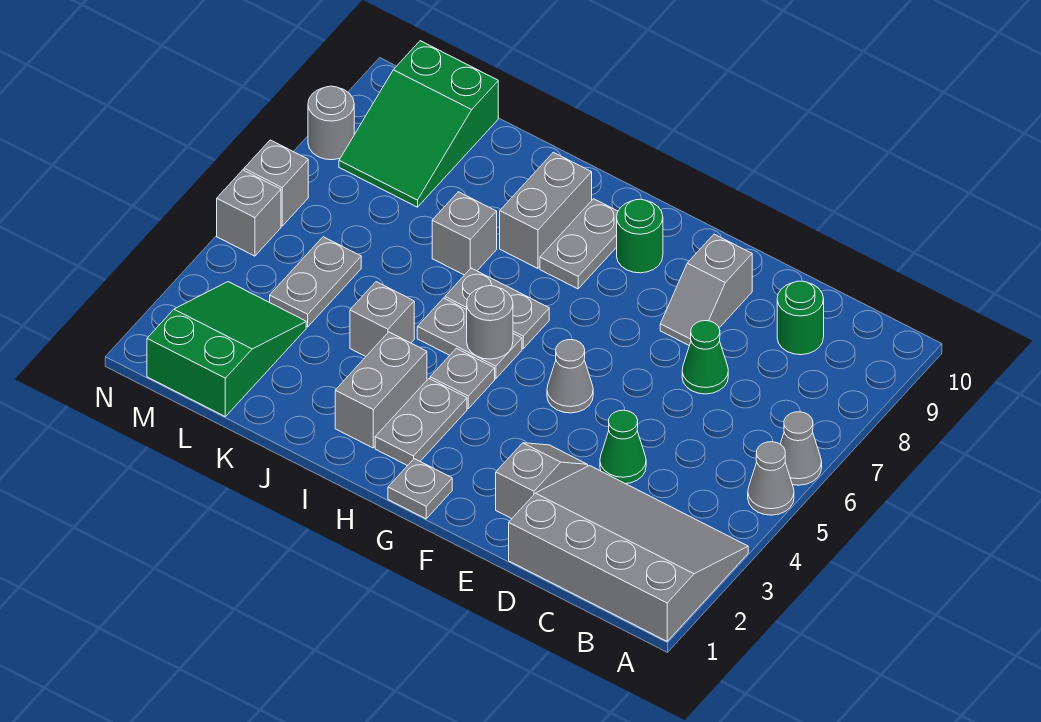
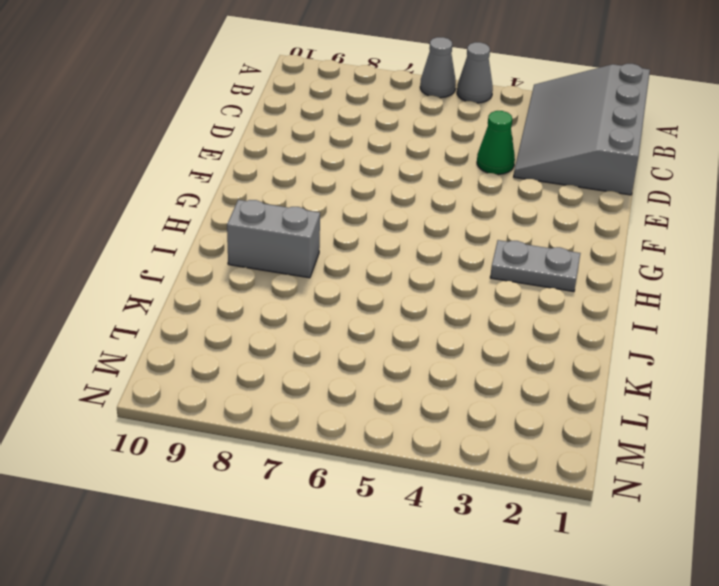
none -> green 1x1 round brick [777,281,824,355]
none -> green 1x1 cone [682,321,728,394]
none -> grey 1x2 slope [496,443,588,519]

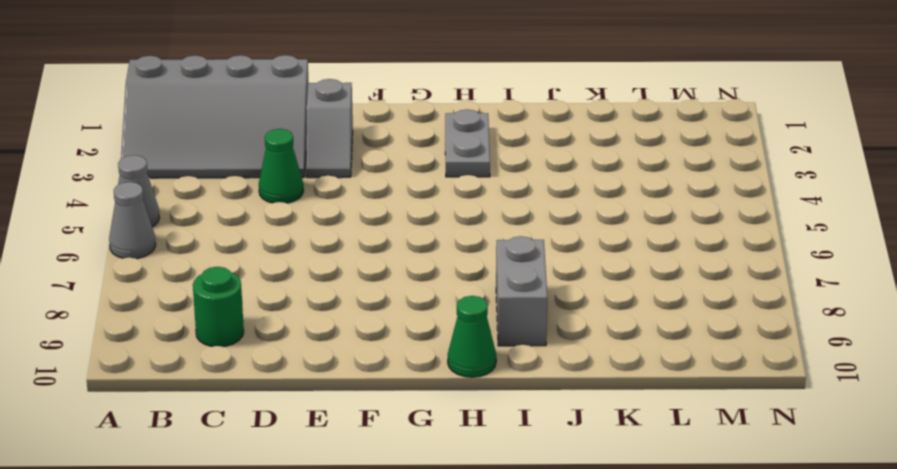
green 1x1 cone [448,296,496,377] -> green 1x1 cone moved to [682,321,728,394]
none -> grey 1x2 slope [660,234,752,346]
none -> grey 1x1 cone [547,340,593,413]
none -> grey 1x1 plate [388,459,452,519]

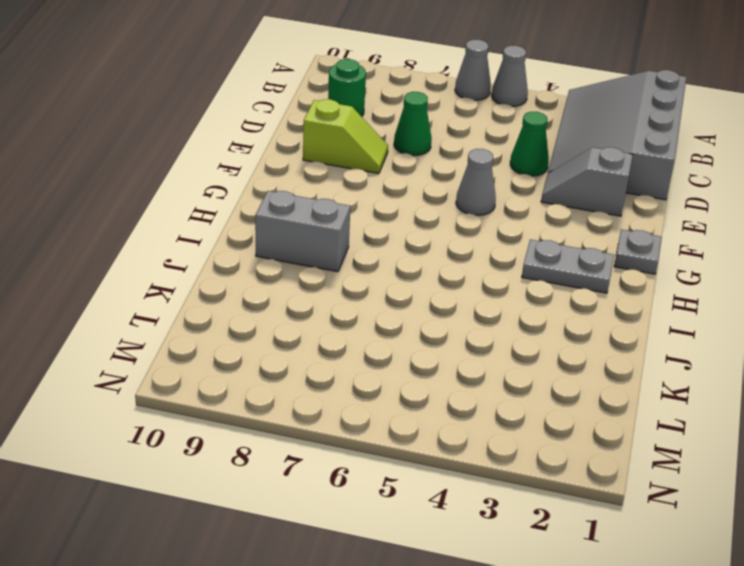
lime 1x2 slope [303,99,388,174] -> grey 1x2 slope [660,234,752,346]
none -> green 1x1 round brick [617,199,663,273]
none -> grey 1x1 plate [430,348,495,408]
none -> grey 1x2 plate [417,298,522,379]

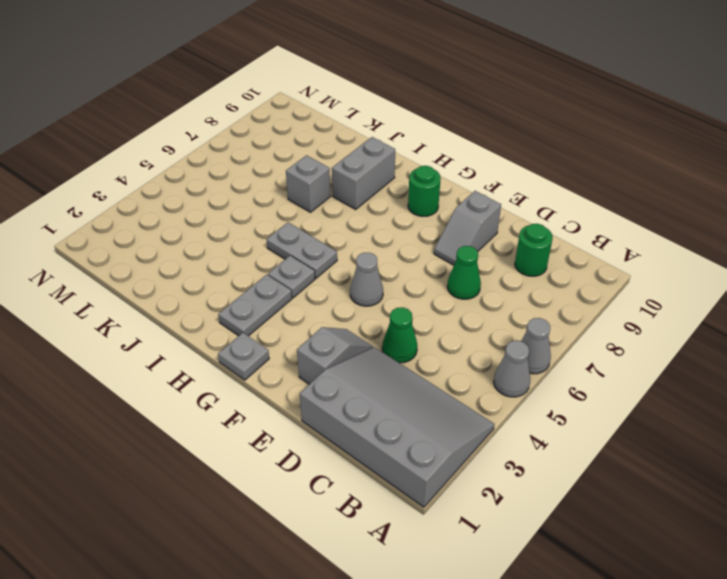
none -> grey 1x2 plate [445,268,549,349]
none -> grey 1x2 plate [540,199,618,289]
none -> grey 1x2 brick [335,332,427,448]

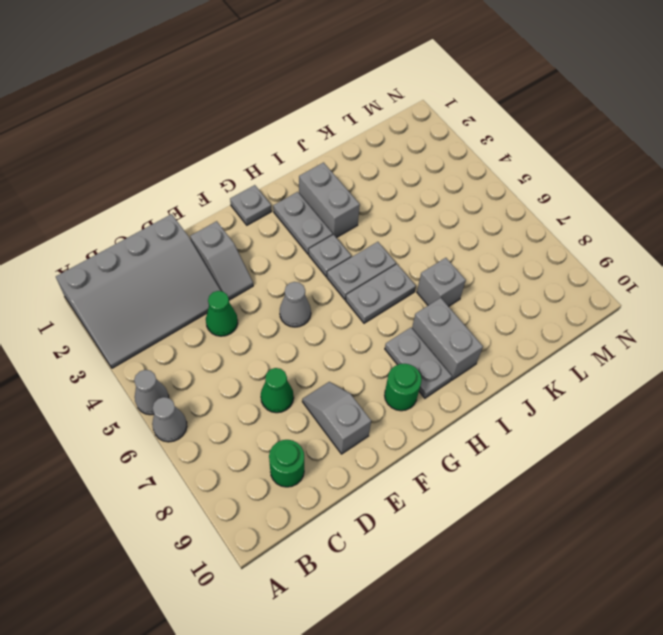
none -> grey 1x1 brick [350,282,414,356]
none -> green 2x3 slope [147,282,306,416]
none -> grey 1x2 plate [270,237,361,327]

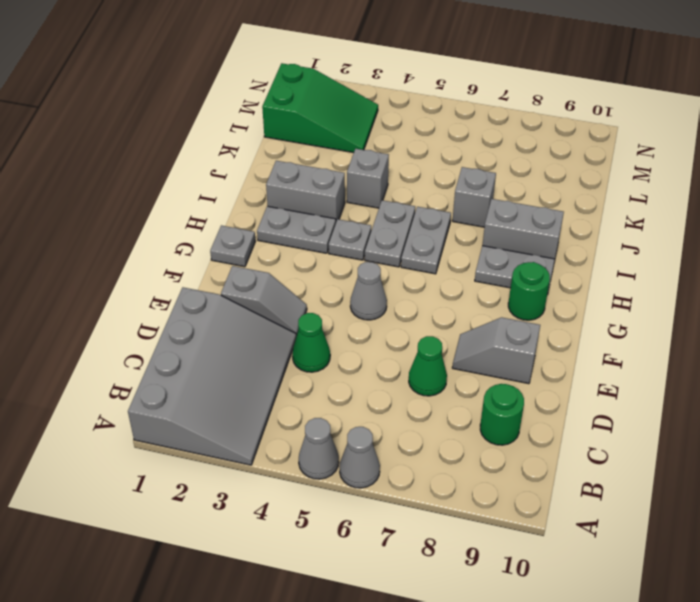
none -> grey 1x2 plate [270,237,361,327]
none -> green 2x3 slope [339,41,498,207]
none -> grey 1x1 brick [217,170,281,256]

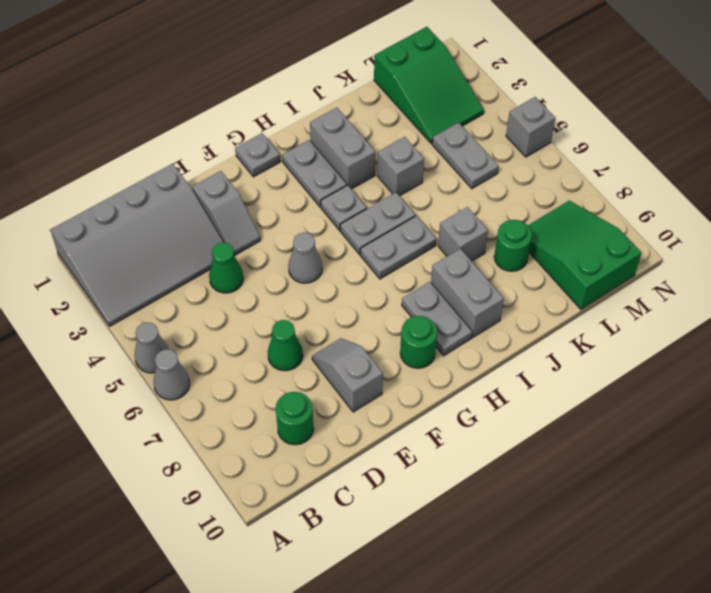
green 1x1 round brick [494,220,532,271] -> none
none -> grey 1x1 brick [244,140,308,226]
none -> grey 1x1 round brick [308,86,354,160]
none -> grey 1x1 round brick [467,286,513,359]

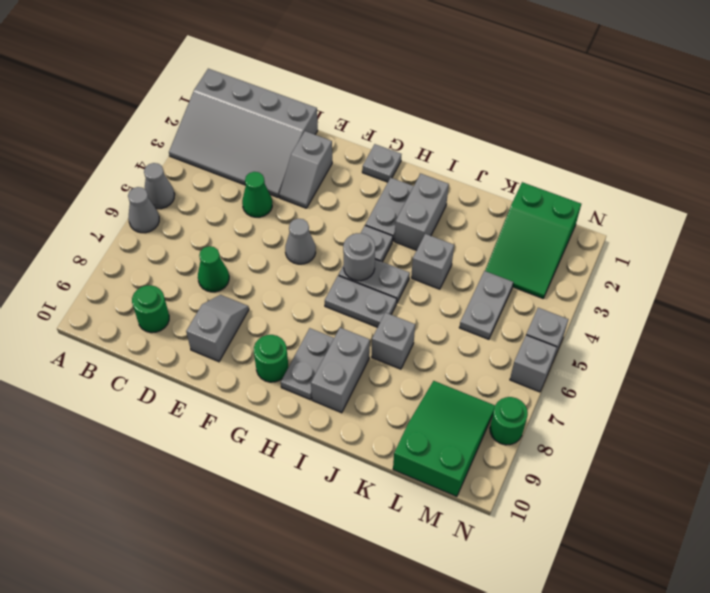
green 1x1 round brick [490,397,528,445] -> grey 1x1 round brick [308,86,354,160]

